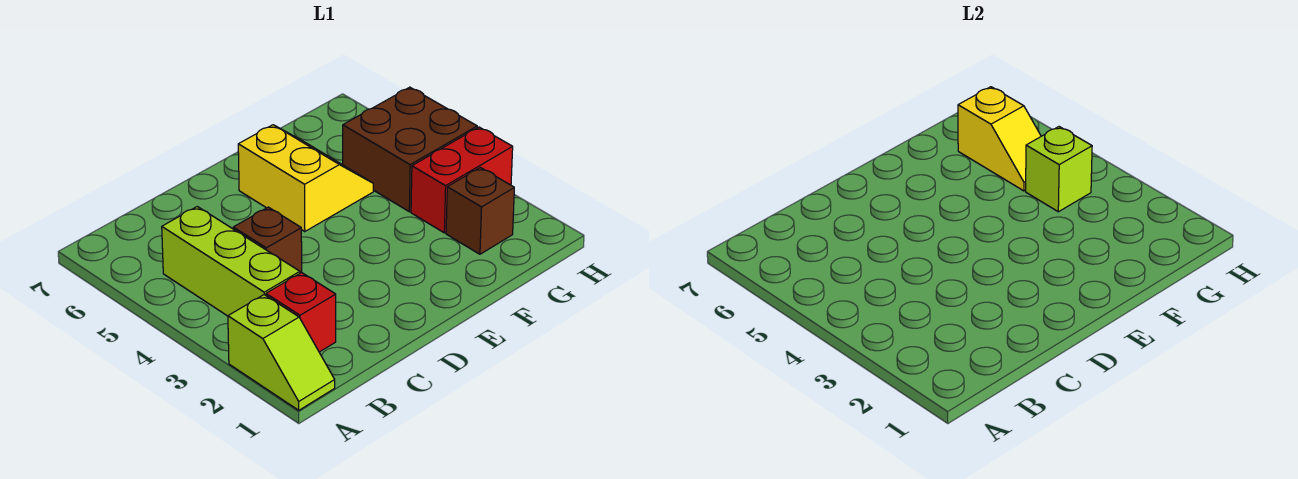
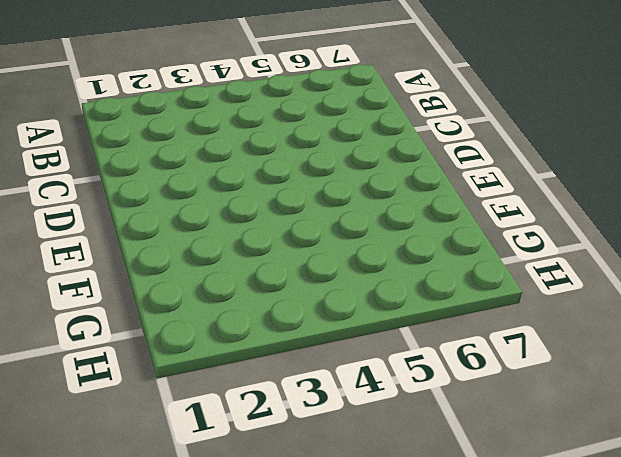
none -> lime 1x2 slope [228,295,335,410]
none -> red 1x1 brick [266,273,336,352]

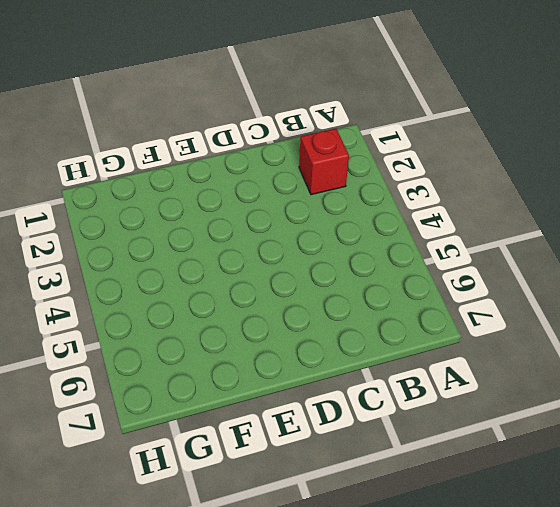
none -> lime 1x2 slope [228,295,335,410]
none -> lime 1x3 brick [162,207,300,316]

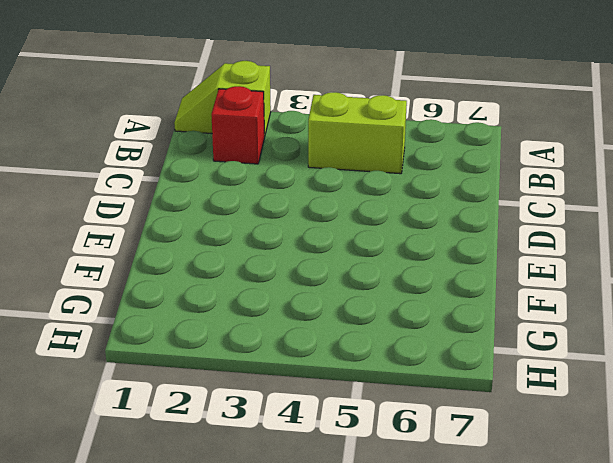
lime 1x2 brick [308,92,407,174] -> lime 1x3 brick [162,207,300,316]
none -> brown 1x1 brick [233,207,302,273]
none -> yellow 2x2 slope [238,125,373,232]

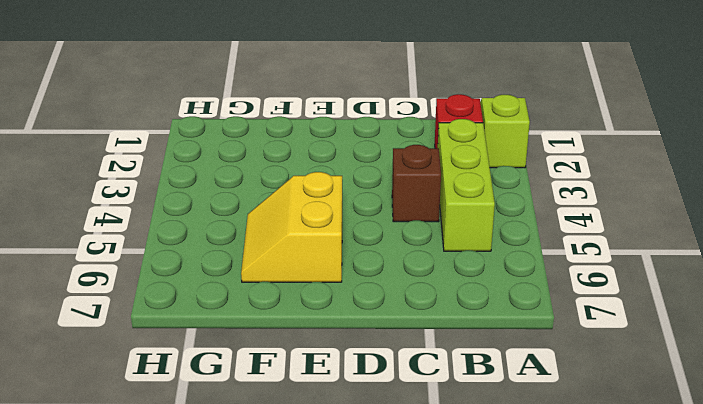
none -> brown 1x1 brick [446,168,514,254]
none -> red 1x2 brick [411,127,513,233]

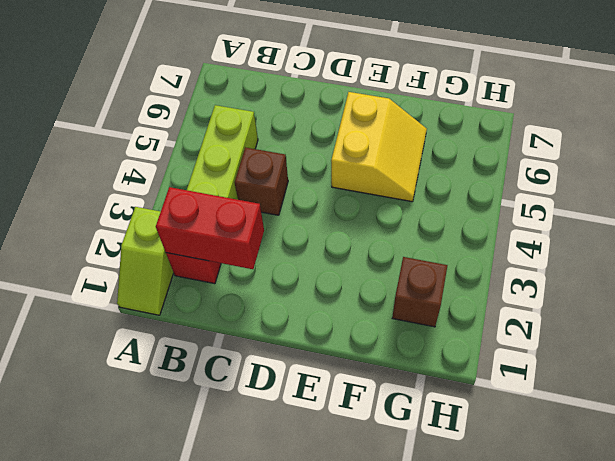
red 1x2 brick [156,187,264,269] -> red 1x2 brick moved to [411,127,513,233]
none -> brown 2x2 brick [343,87,477,212]
none -> lime 1x1 brick [1026,127,1092,212]

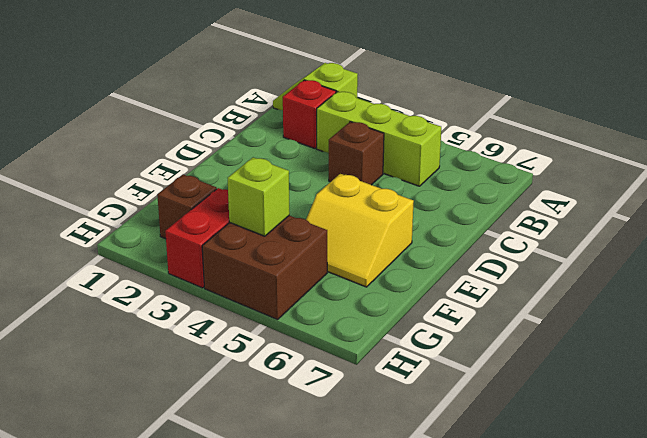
none -> yellow 1x2 slope [958,87,1041,191]

